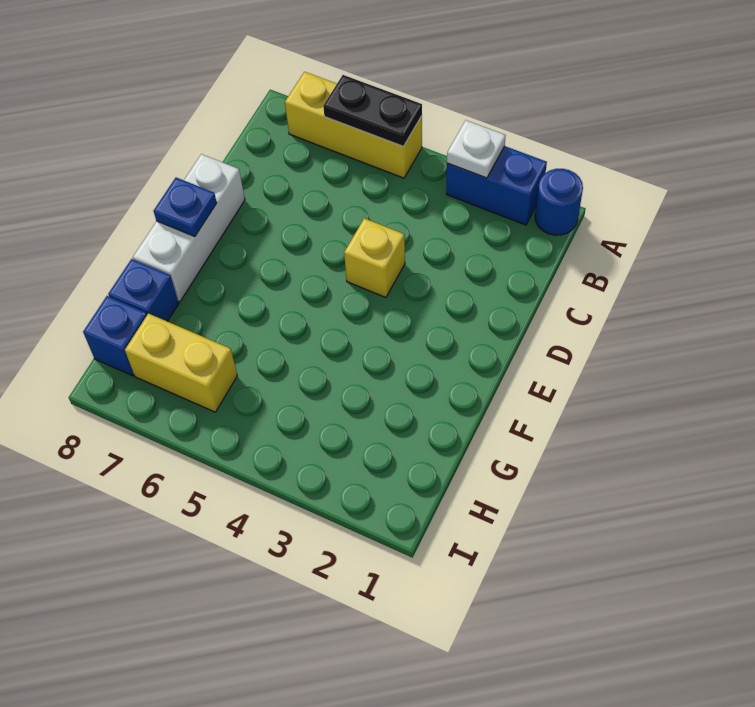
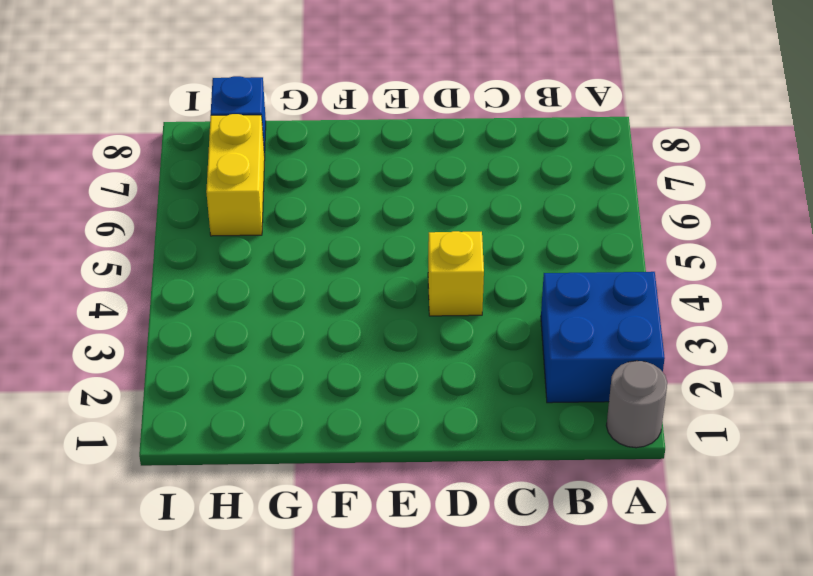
grey 1x1 round brick [606,361,667,448] -> blue 1x1 round brick [535,169,583,235]
blue 2x2 brick [541,272,665,403] -> blue 1x2 brick [446,146,547,225]
none -> yellow 1x3 brick [285,72,422,178]
none -> white 1x3 brick [133,154,245,302]

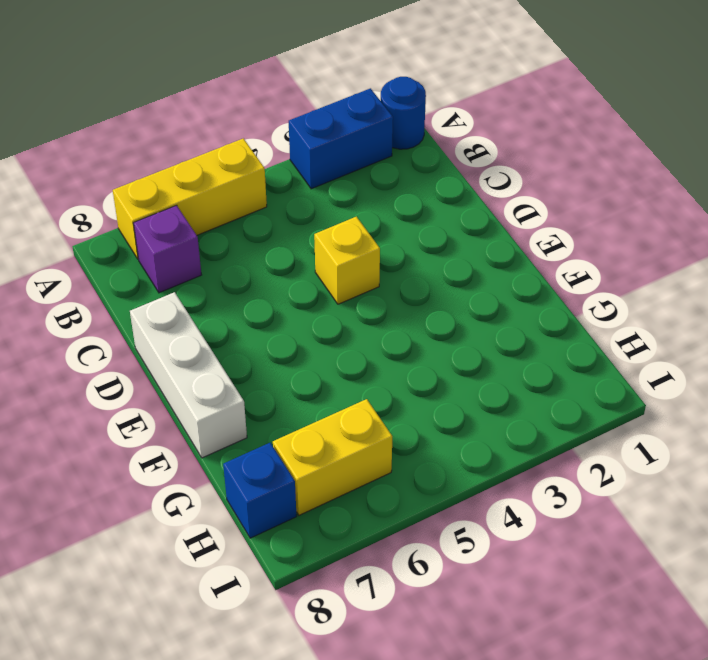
purple 1x1 brick [134,205,201,293] -> none
none -> blue 1x1 brick [108,259,179,322]
none -> white 1x1 plate [447,120,506,178]

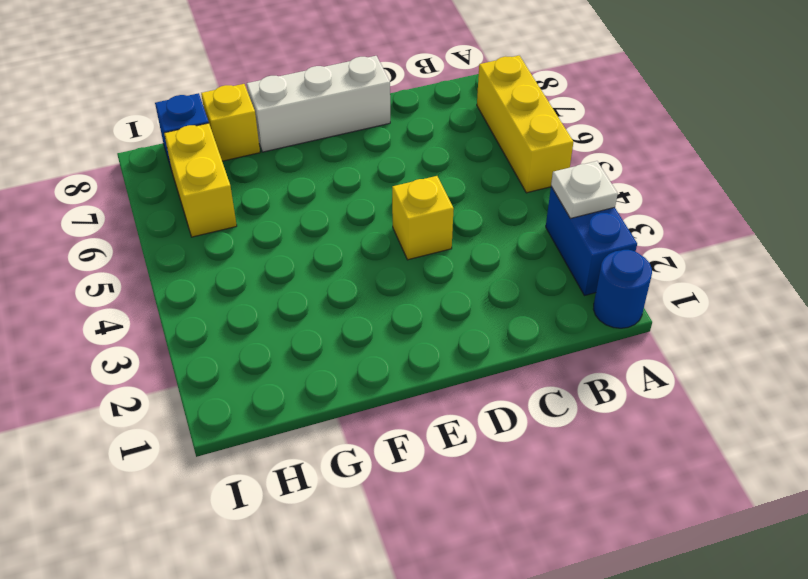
yellow 1x1 brick [201,84,260,161] -> blue 1x1 brick [108,259,179,322]
none -> black 1x2 plate [323,75,422,146]
none -> blue 1x1 plate [153,178,217,237]

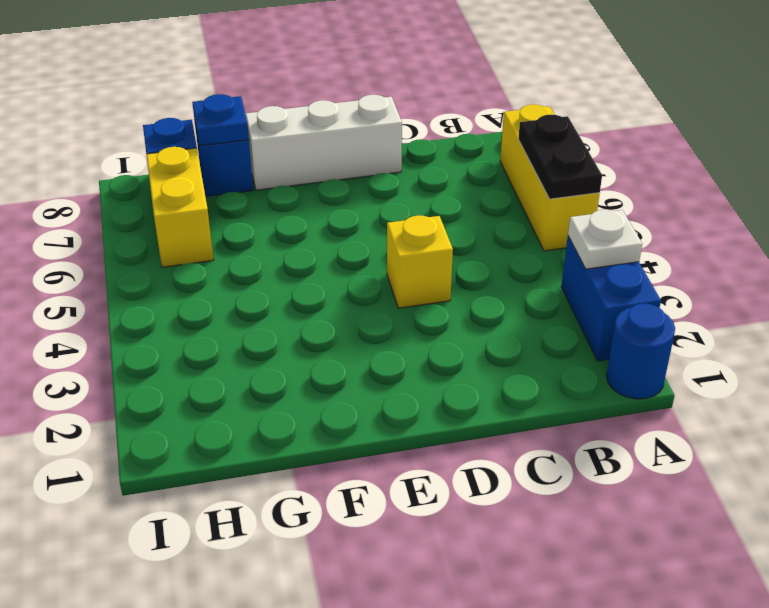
blue 1x1 plate [192,94,249,146] -> blue 1x1 plate moved to [153,178,217,237]

